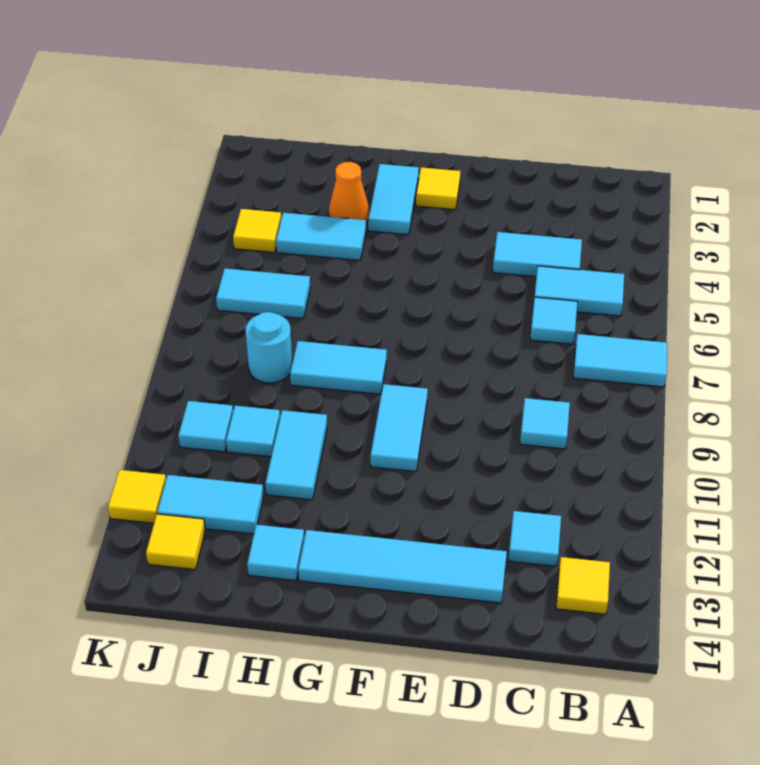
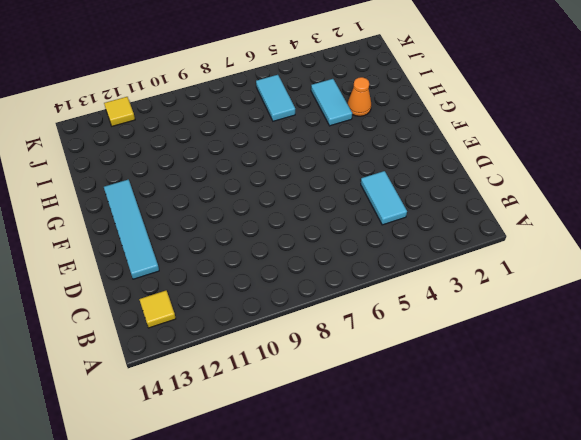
none -> cyan 1x2 tile [573,334,667,387]
none -> cyan 1x2 tile [535,266,624,316]
none -> cyan 1x1 tile [530,297,577,344]

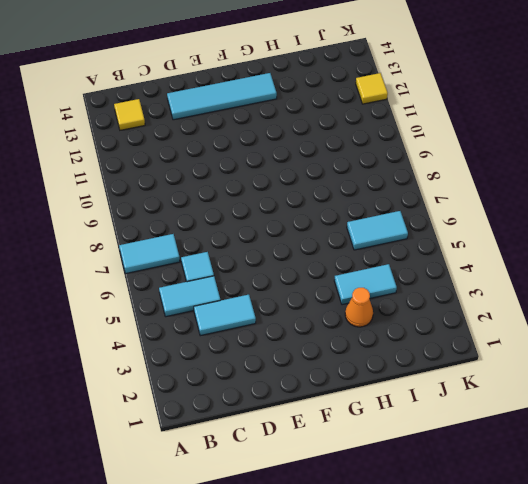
none -> cyan 1x1 tile [520,398,570,449]
none -> cyan 1x1 tile [508,511,561,566]
none -> yellow 1x1 tile [416,167,460,210]

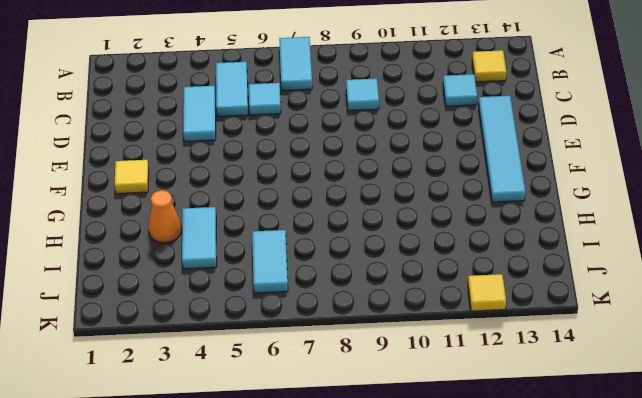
none -> cyan 1x2 tile [371,384,428,472]
none -> cyan 1x2 tile [368,164,419,235]
none -> cyan 1x2 tile [290,341,387,394]

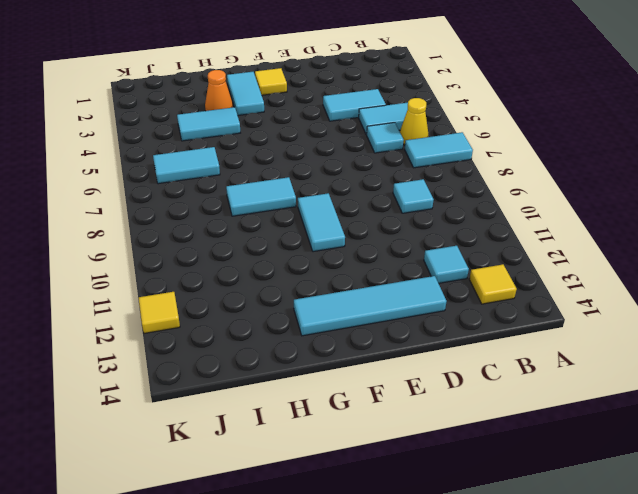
yellow 1x1 cone [400,98,428,145] -> none
none -> cyan 1x2 tile [265,410,327,500]
none -> cyan 1x1 tile [247,525,304,581]
none -> cyan 1x1 round brick [246,312,292,383]

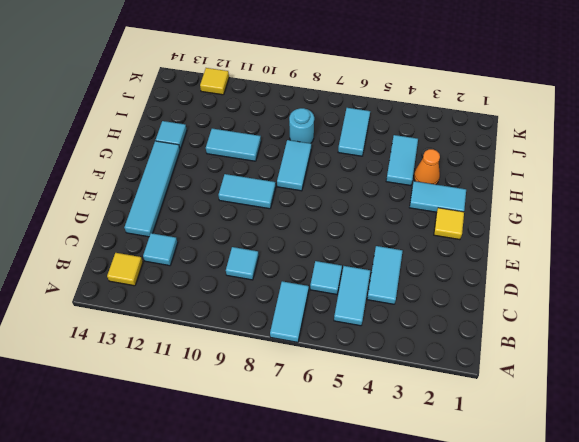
none -> cyan 1x1 tile [226,406,280,457]
none -> cyan 1x2 tile [157,475,264,534]
none -> yellow 1x1 tile [233,209,281,253]

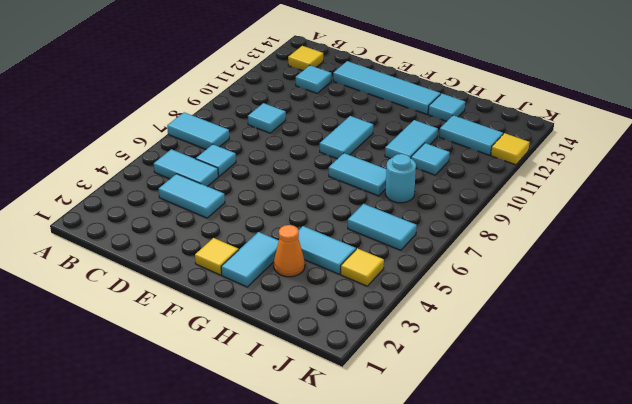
none -> cyan 1x1 tile [178,401,233,452]
none -> yellow 1x1 tile [146,514,205,570]

